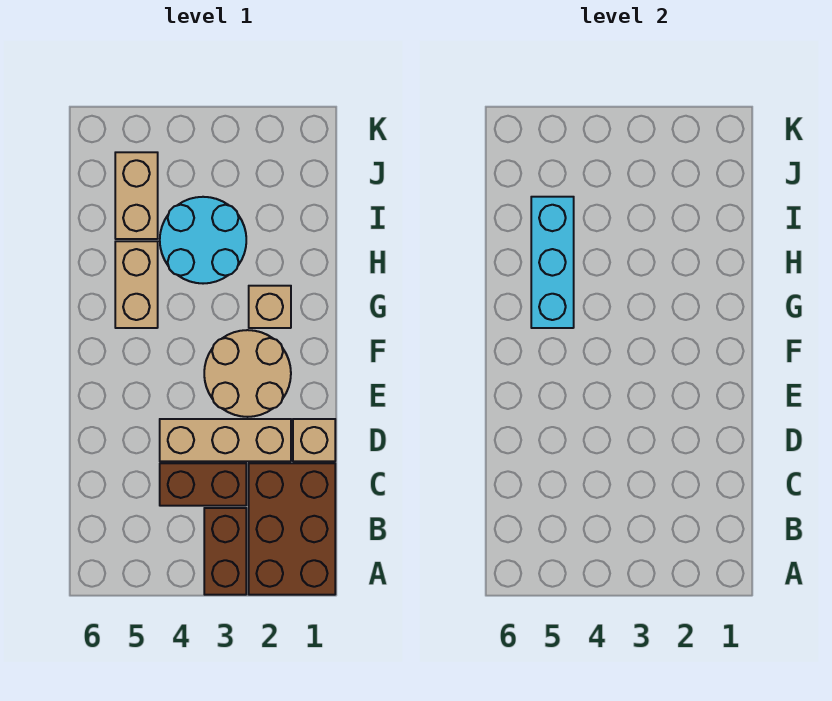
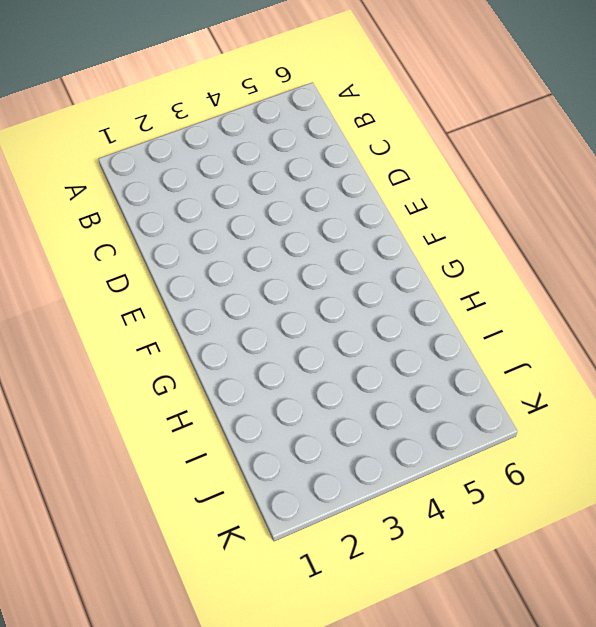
none -> brown 2x3 brick [249,463,335,595]
none -> brown 1x2 brick [204,508,246,595]

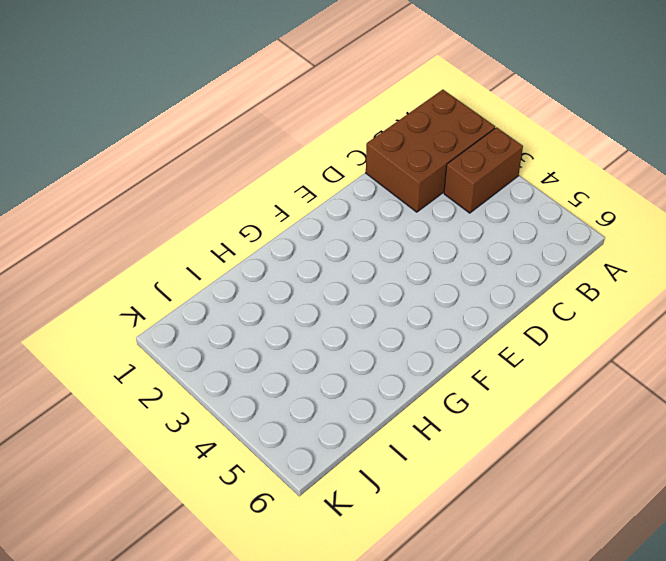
none -> brown 1x2 brick [160,463,246,506]
none -> tan 1x1 brick [293,419,335,461]

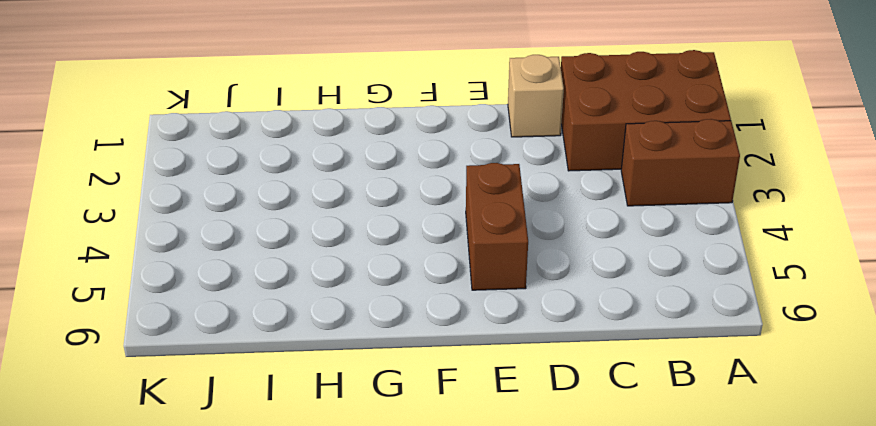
brown 1x2 brick [466,163,528,290] -> brown 1x2 brick moved to [160,463,246,506]
none -> tan 1x3 brick [160,419,291,461]
none -> tan 2x2 round brick [204,330,291,417]

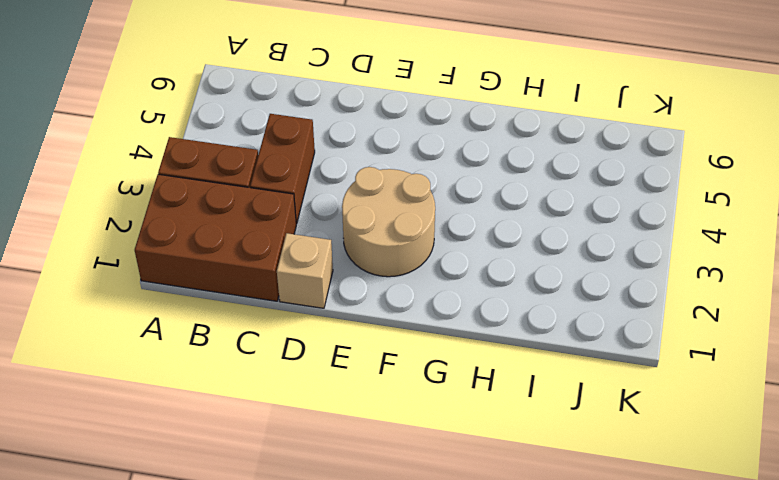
none -> tan 1x3 brick [160,419,291,461]
none -> tan 1x1 brick [249,286,291,328]

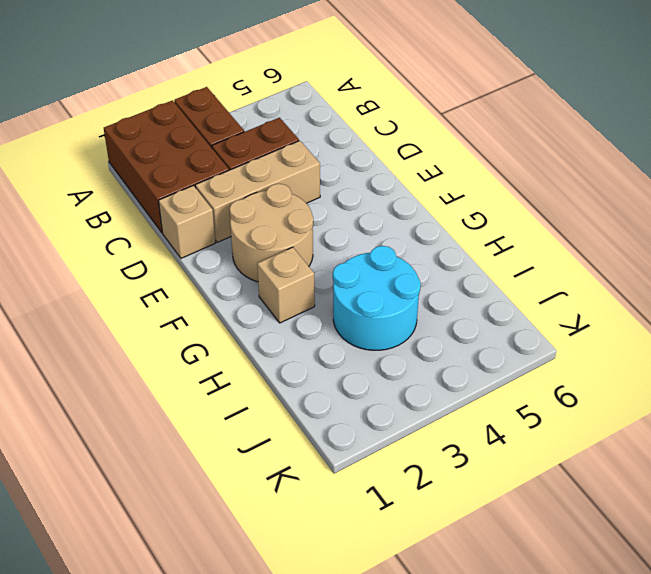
none -> tan 1x2 brick [115,241,158,328]
none -> tan 1x2 brick [115,152,158,239]

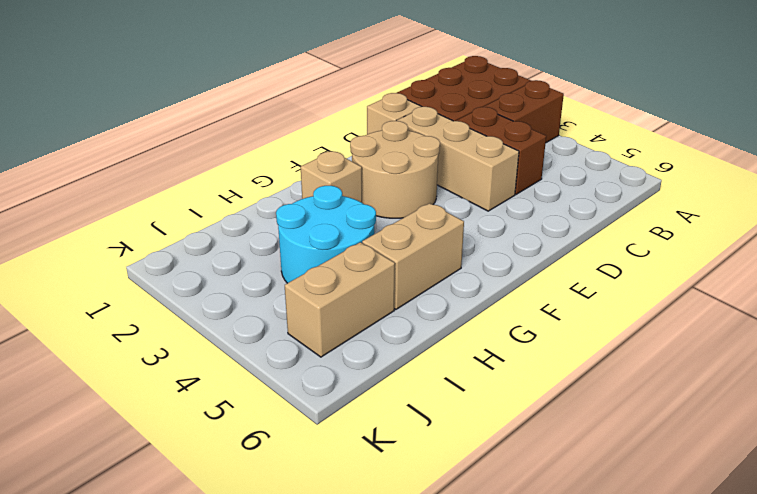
none -> cyan 1x3 brick [531,197,574,328]

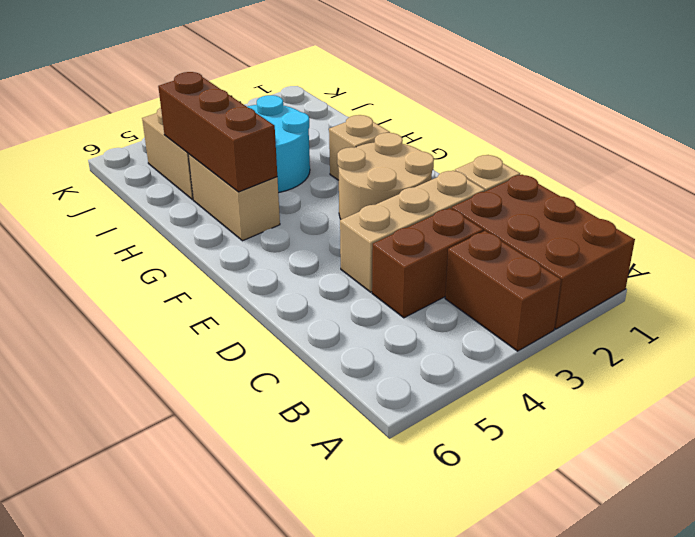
brown 1x3 brick [158,72,277,192] -> cyan 1x3 brick [531,197,574,328]

